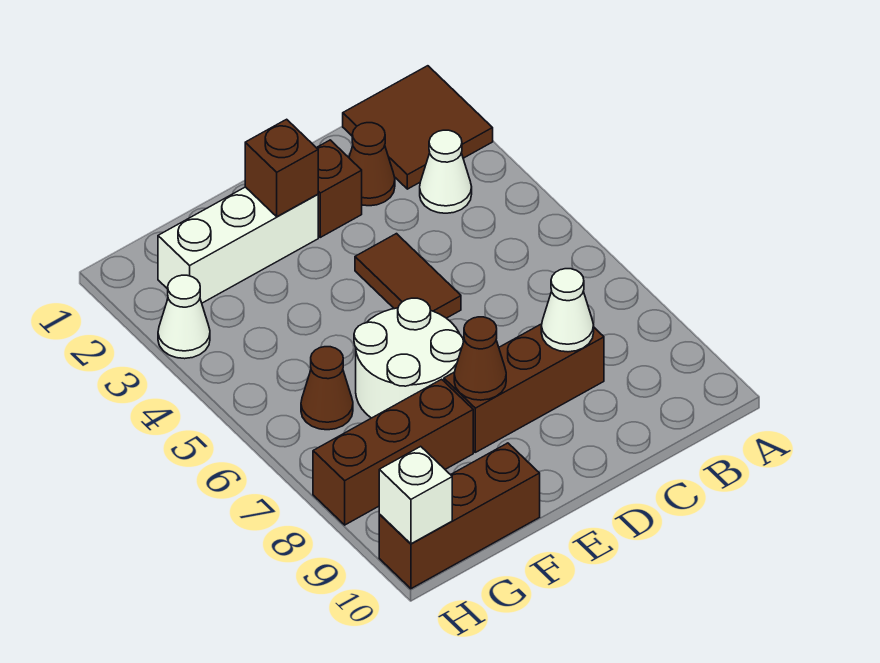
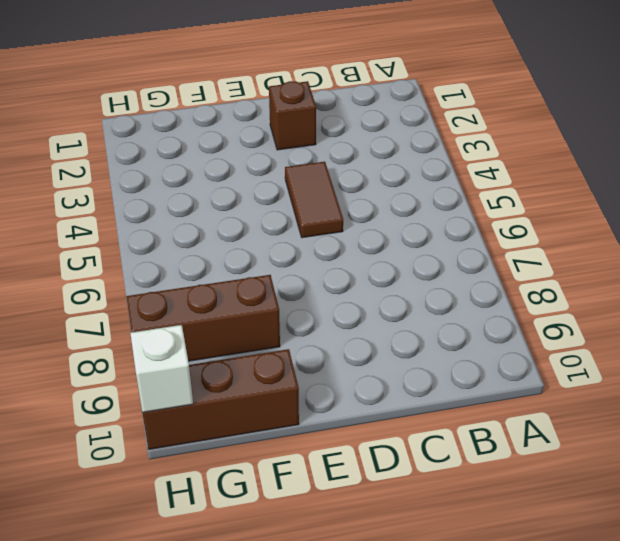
none -> brown 2x2 tile [343,66,493,189]
none -> white 1x1 cone [420,130,472,213]
none -> brown 1x1 cone [349,123,395,206]

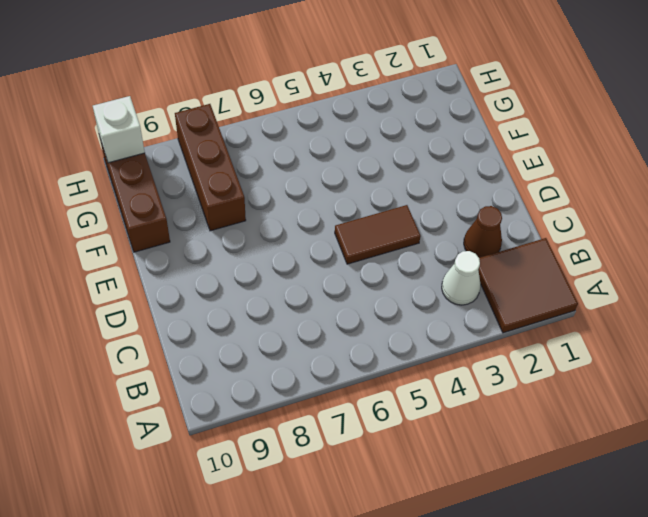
none -> brown 1x3 brick [444,324,604,452]
none -> brown 1x1 brick [317,140,362,237]
none -> white 1x3 brick [158,187,318,303]

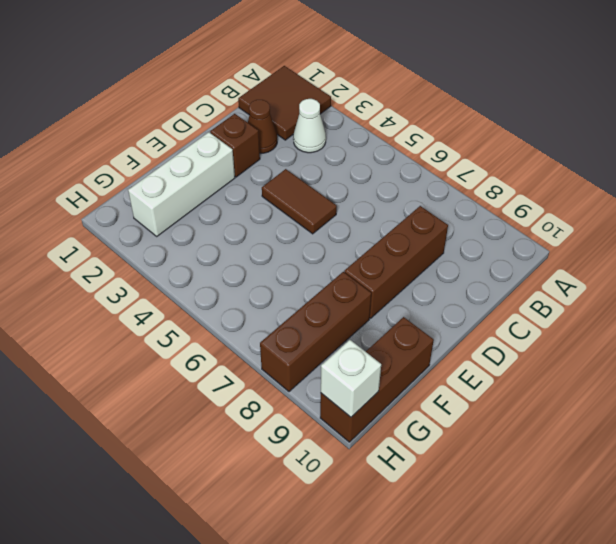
none -> white 2x2 round brick [354,298,464,418]
none -> brown 1x1 cone [301,347,353,430]
none -> white 1x1 cone [158,275,210,359]

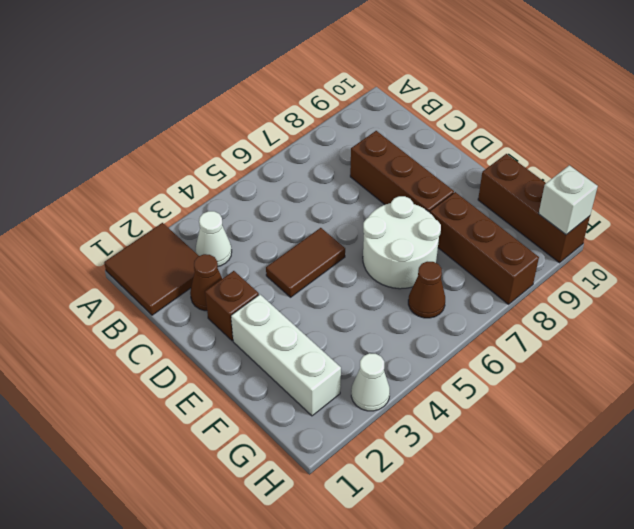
none -> white 1x1 cone [541,269,594,352]
none -> brown 1x1 brick [245,119,318,217]
none -> brown 1x1 cone [454,317,506,400]

